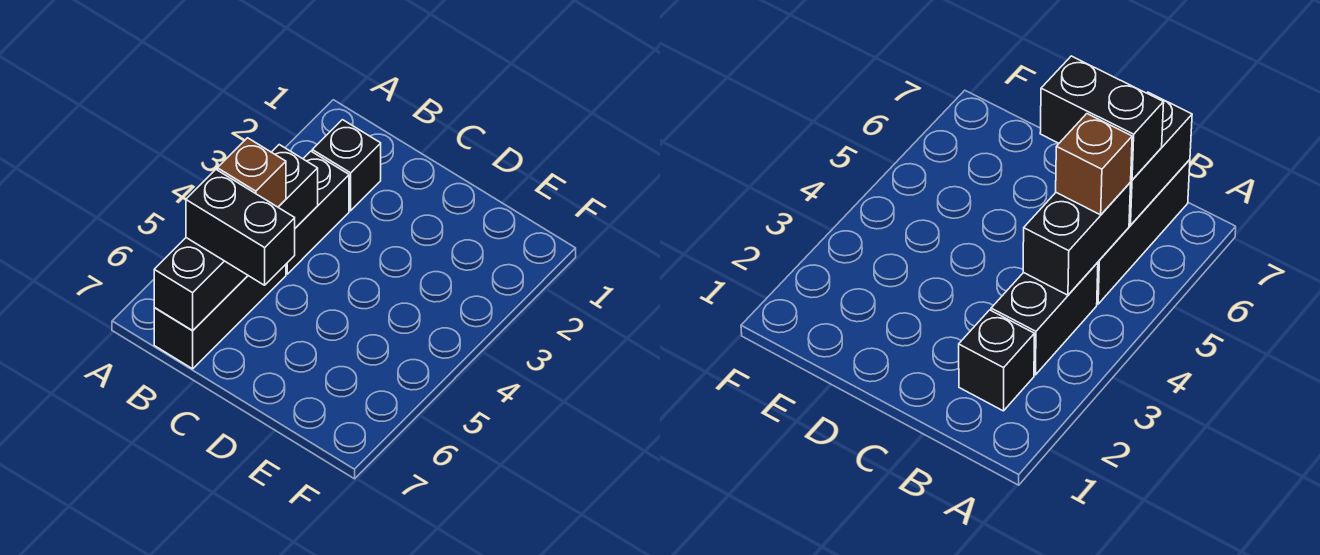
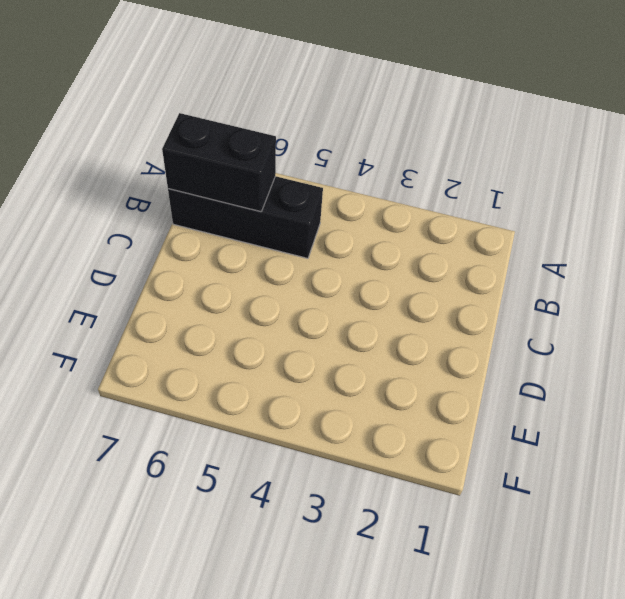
none -> black 1x1 brick [312,120,381,211]
none -> black 1x2 brick [286,151,349,274]

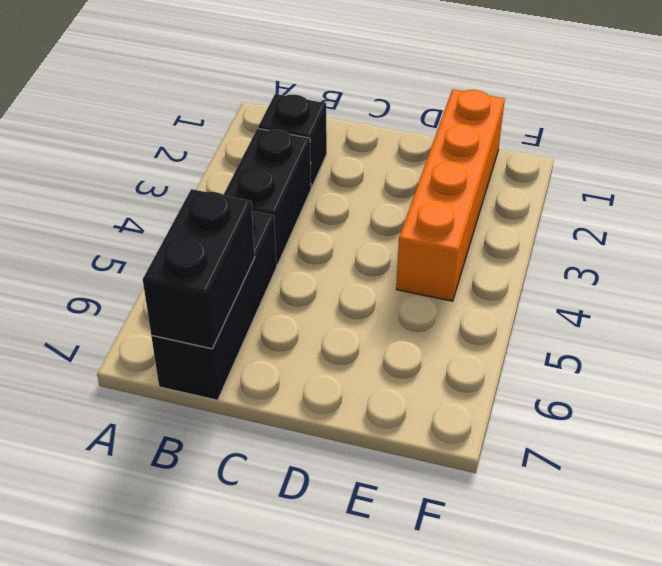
orange 1x4 brick [396,89,505,301] -> none
none -> black 1x2 brick [272,145,318,228]
none -> brown 1x1 brick [217,138,286,207]

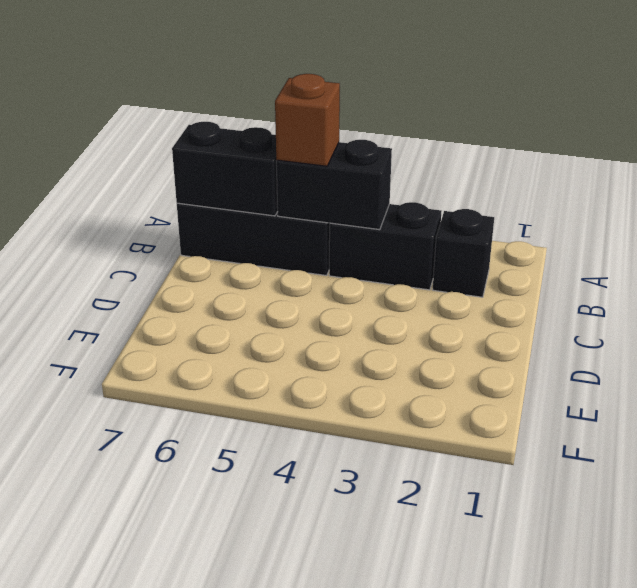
none -> black 1x2 brick [186,170,295,285]

